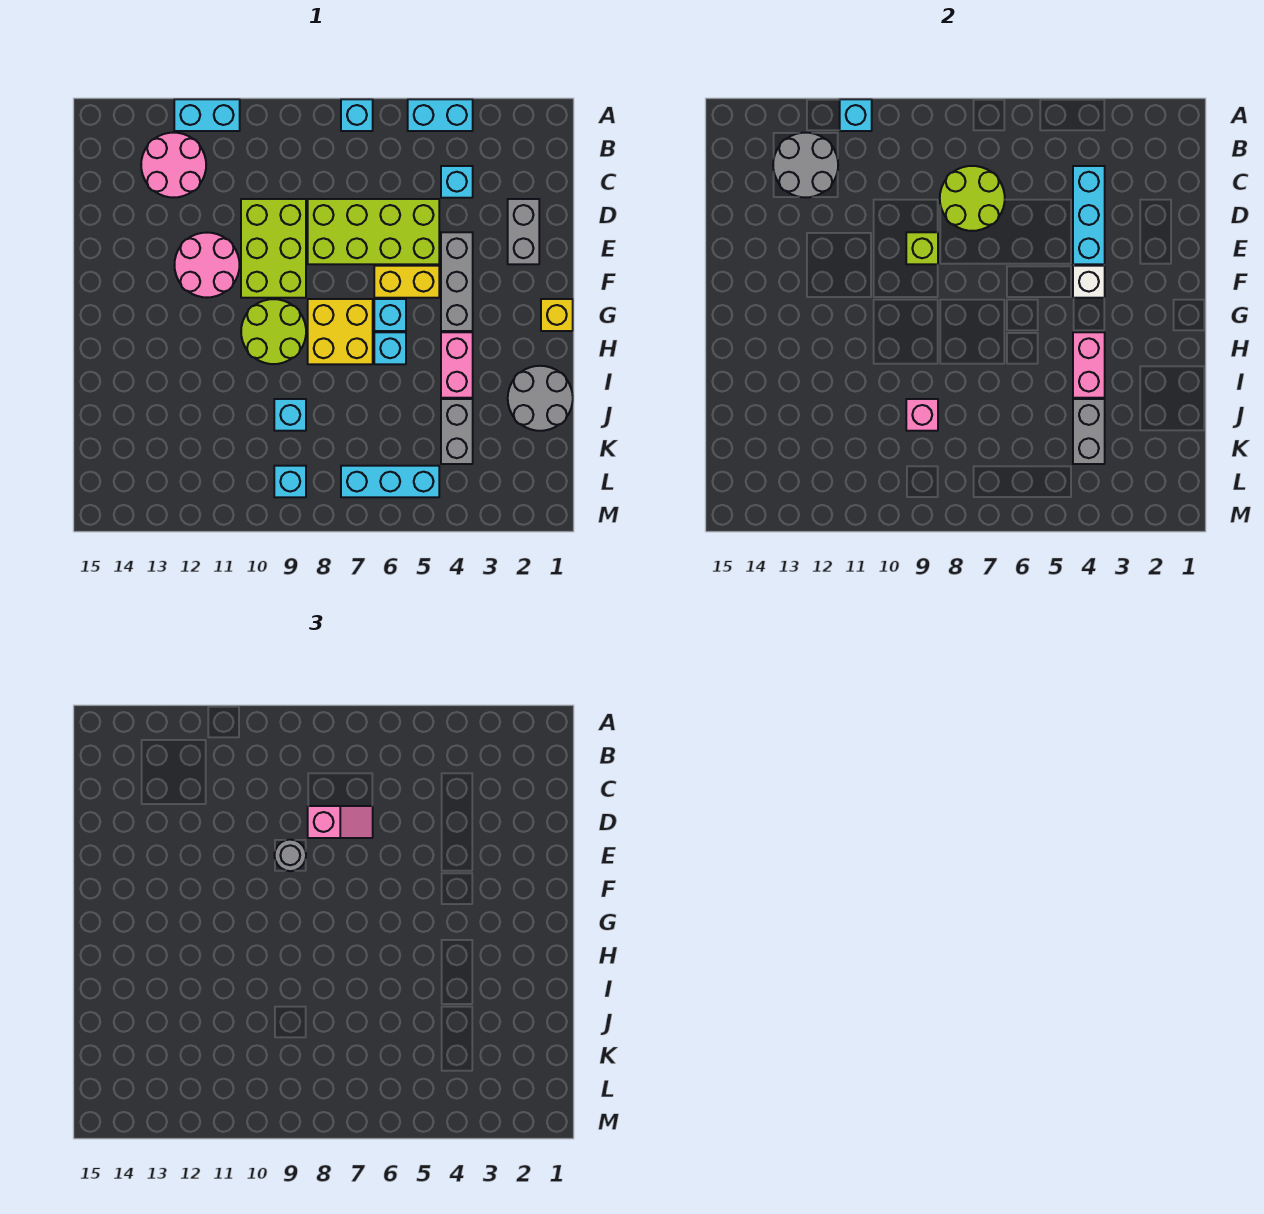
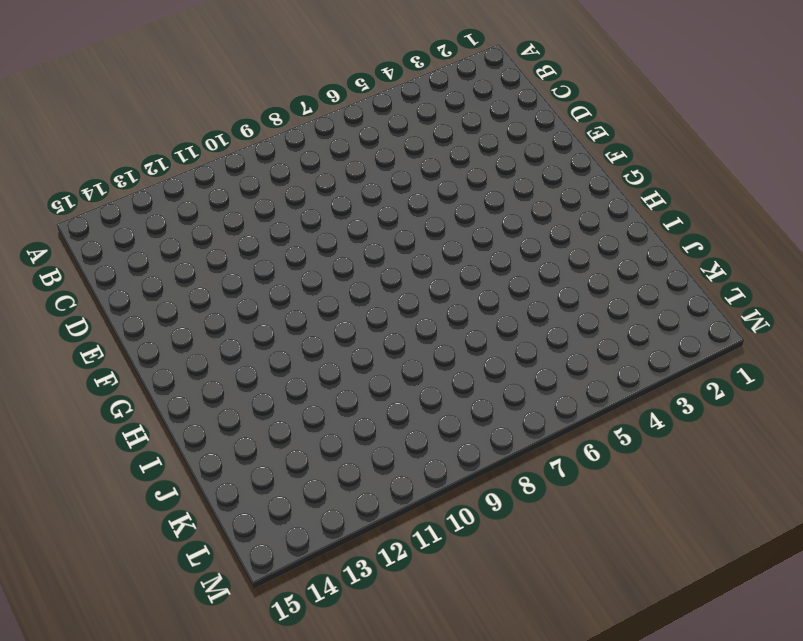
none -> cyan 1x2 brick [408,99,473,131]
none -> cyan 1x1 brick [341,99,373,131]
none -> cyan 1x2 brick [174,99,240,131]
none -> pink 2x2 round brick [141,133,206,198]

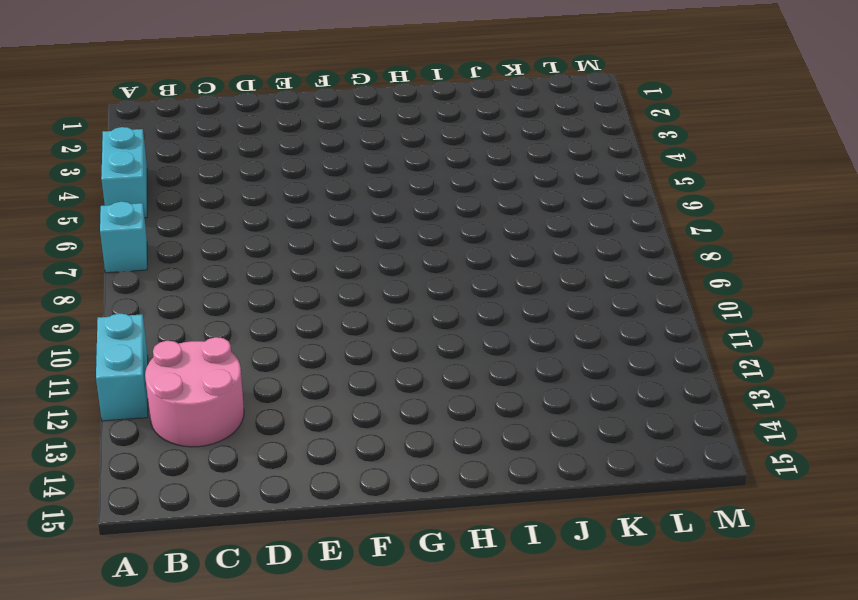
none -> cyan 1x1 brick [441,166,473,198]
none -> grey 1x2 brick [508,199,539,264]
none -> lime 2x4 brick [308,199,439,264]
none -> lime 2x3 brick [241,199,306,298]

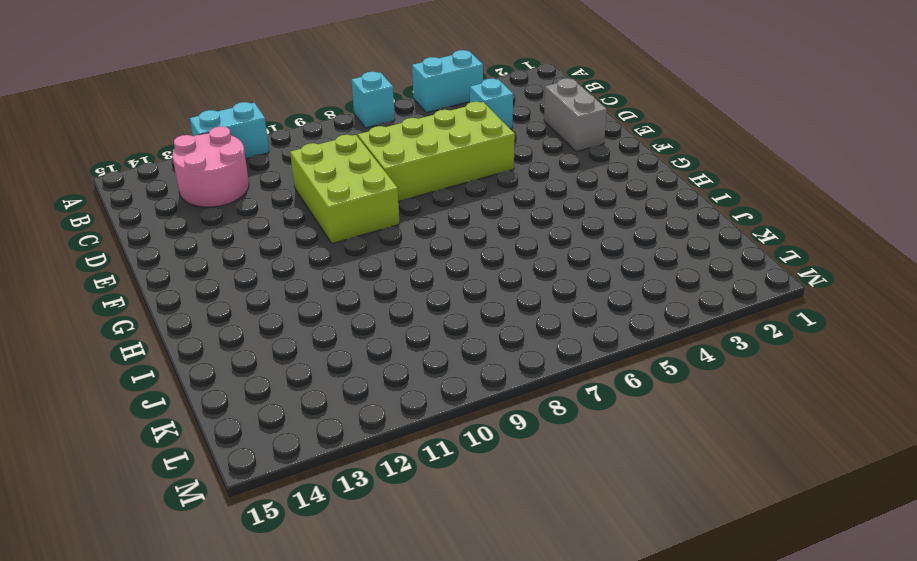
none -> grey 1x3 brick [441,232,473,331]
none -> pink 2x2 round brick [175,233,239,297]
none -> yellow 1x2 brick [374,266,439,298]
none -> yellow 1x1 brick [541,299,573,331]

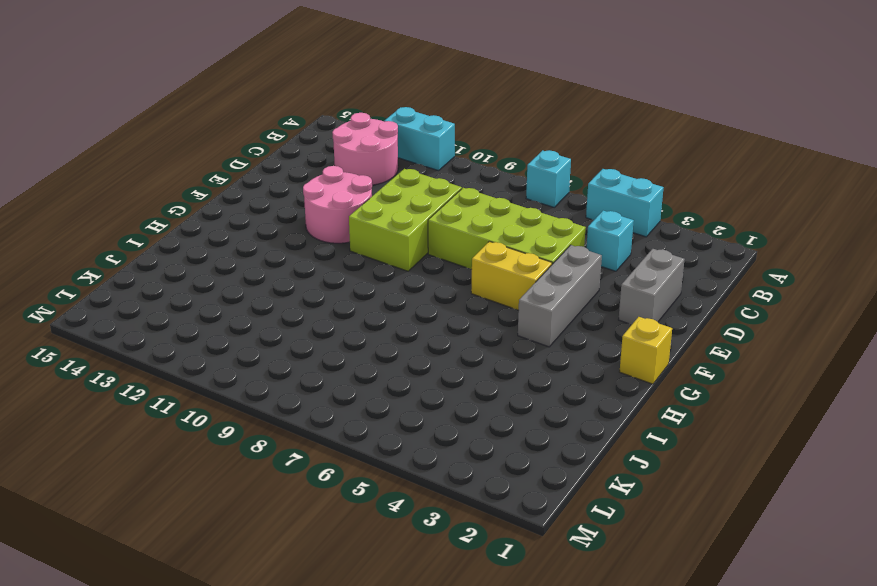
none -> cyan 1x1 brick [374,299,406,331]
none -> yellow 2x2 brick [308,299,373,364]
none -> lime 2x2 round brick [241,299,306,364]
none -> pink 1x2 brick [441,332,473,398]

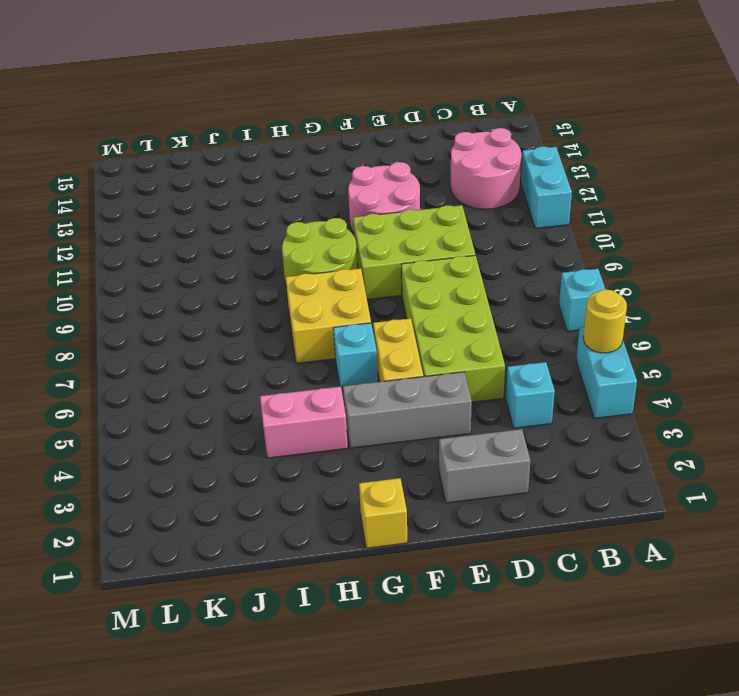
yellow 1x1 round brick [583,290,627,353] -> none
none -> cyan 1x1 brick [374,332,406,364]
none -> grey 2x2 round brick [508,366,573,431]
none -> grey 1x2 brick [441,399,473,464]
none -> cyan 1x1 brick [274,399,306,431]

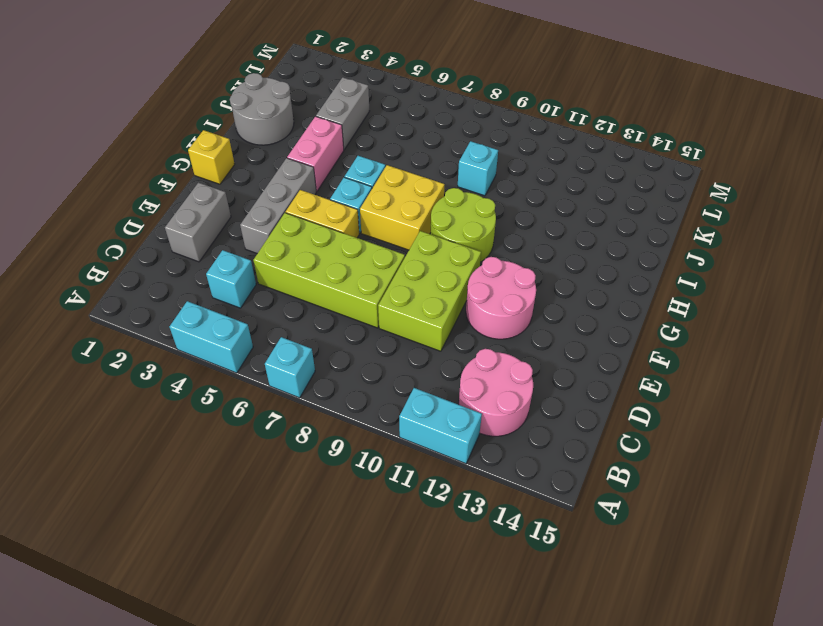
none -> cyan 1x3 brick [341,466,439,497]
none -> cyan 1x1 brick [274,466,306,497]
none -> cyan 1x1 brick [840,99,872,131]
none -> grey 2x2 round brick [773,133,838,198]

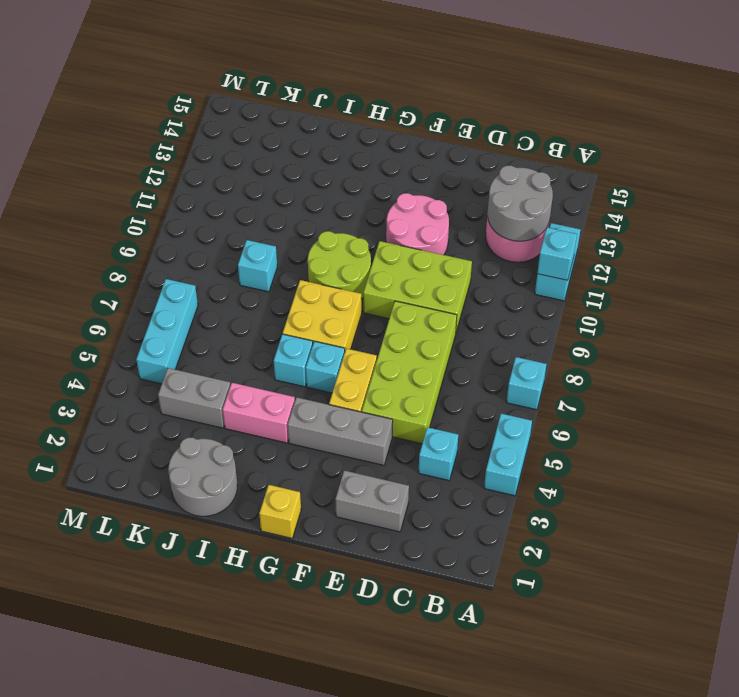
none -> cyan 1x1 brick [274,466,306,497]
none -> cyan 1x3 brick [1073,166,1105,264]
none -> lime 2x2 round brick [940,166,1005,231]
none -> lime 1x1 brick [906,232,938,264]

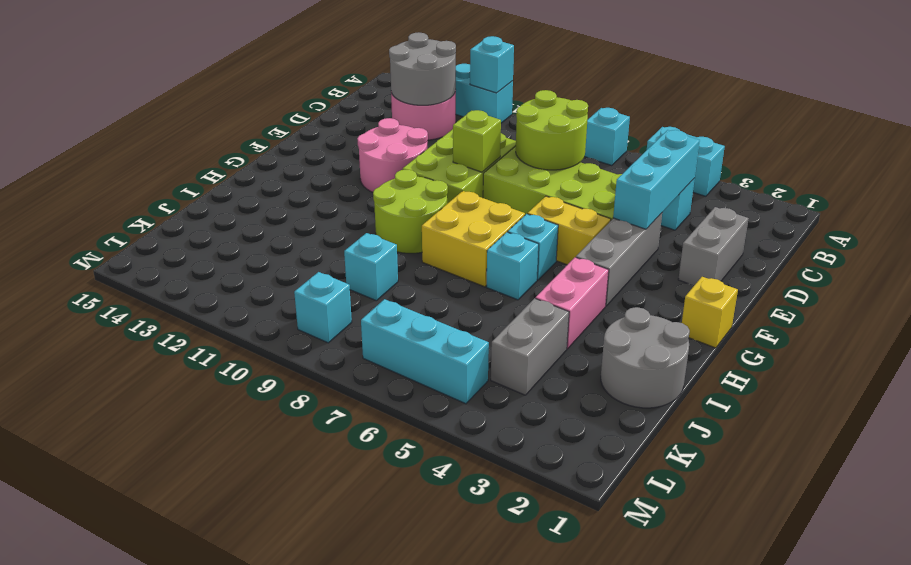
none -> white 1x1 brick [1073,266,1105,298]
none -> pink 1x2 brick [1073,332,1105,398]
none -> grey 1x2 brick [1073,399,1105,464]
none -> pink 1x1 brick [906,399,938,431]

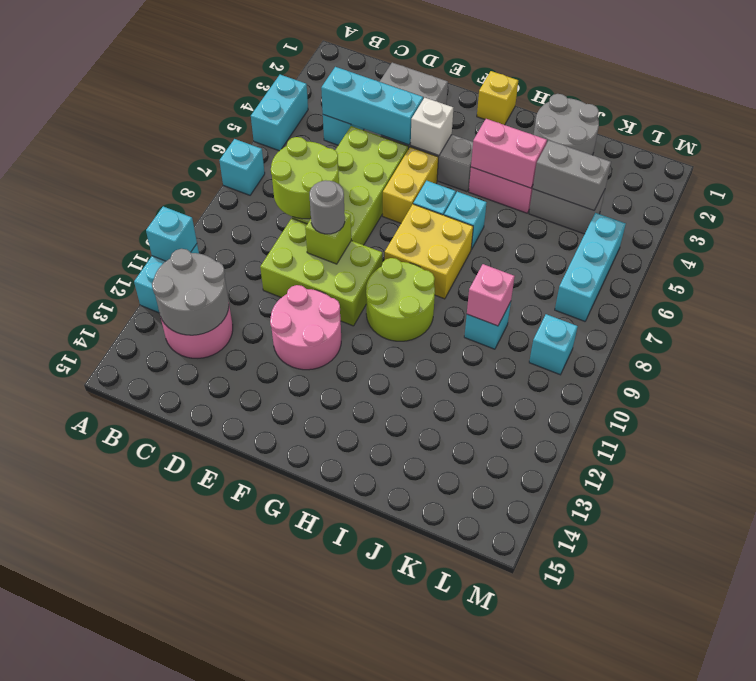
none -> pink 1x2 slope [308,806,373,838]

